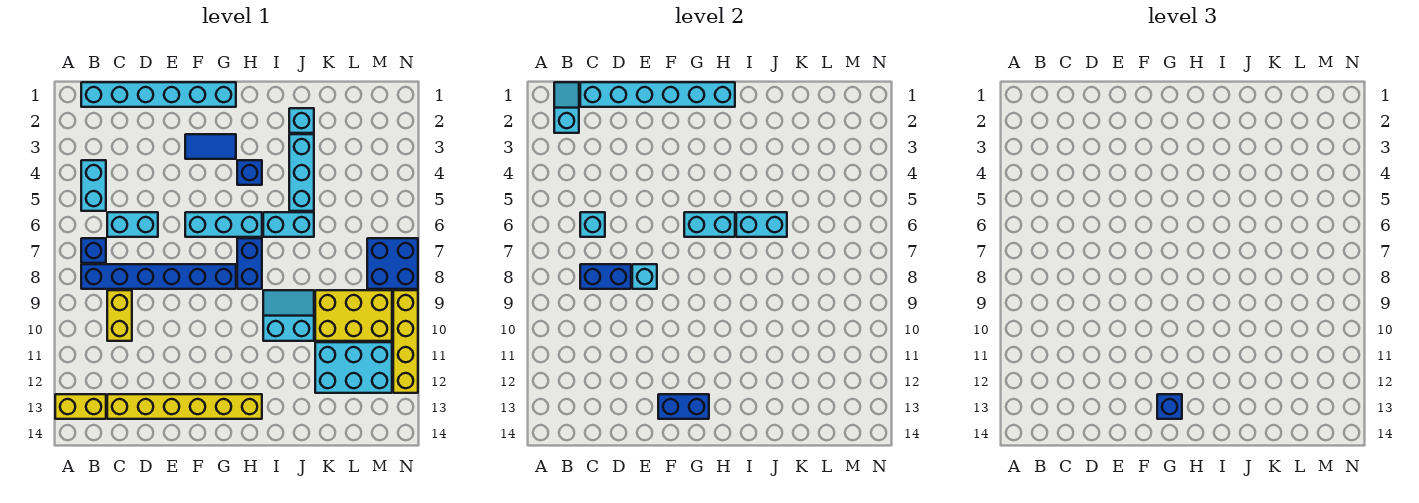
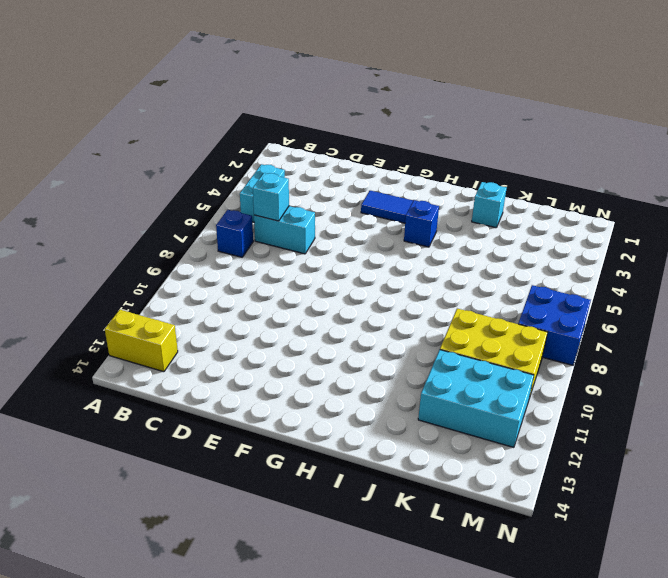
none -> cyan 1x6 brick [81,82,236,107]
none -> blue 1x6 brick [81,264,236,289]
none -> yellow 1x2 brick [107,290,132,341]

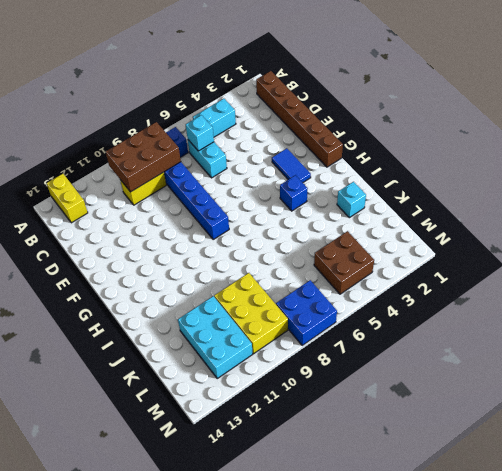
brown 1x6 brick [256,71,343,167] -> cyan 1x6 brick [81,82,236,107]
brown 2x3 brick [106,122,181,192] -> blue 1x2 brick [580,264,631,289]
brown 2x2 brick [314,231,374,294] -> none
none -> yellow 1x6 brick [107,394,262,419]
none -> cyan 1x3 brick [185,212,262,237]
none -> blue 1x2 brick [237,238,262,289]

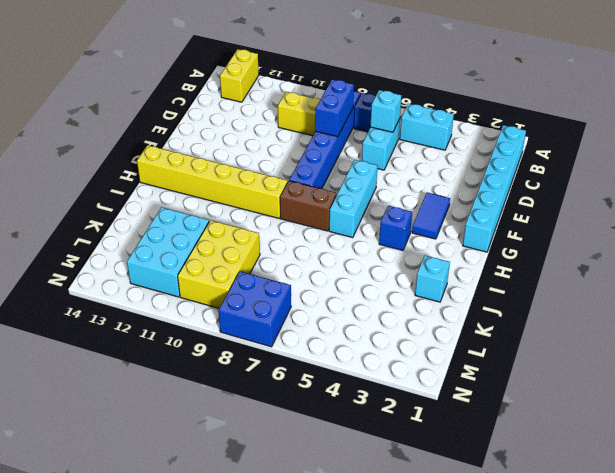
brown 1x2 brick [280,181,337,231] -> blue 1x2 brick [237,238,262,289]
yellow 1x6 brick [137,145,288,218] -> yellow 1x6 brick turned to [107,394,262,419]
none -> cyan 1x2 brick [263,212,314,237]
none -> cyan 2x2 slope [263,290,314,341]
none -> cyan 1x3 brick [289,134,314,211]

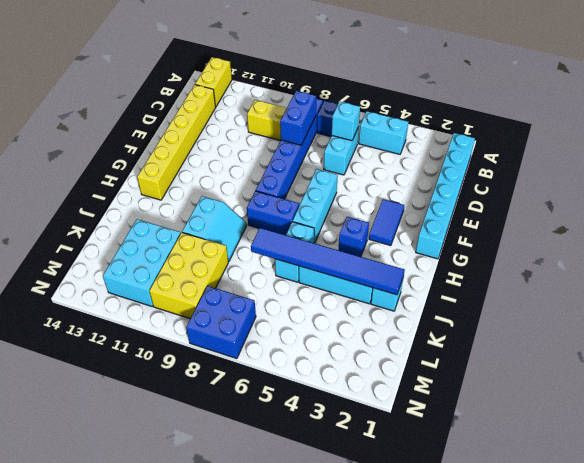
blue 1x6 tile [251,228,405,295] -> cyan 1x2 brick [736,212,787,237]
none -> yellow 1x4 brick [393,290,418,393]
none -> cyan 1x2 slope [554,82,579,133]
none -> cyan 1x6 brick [580,82,735,107]

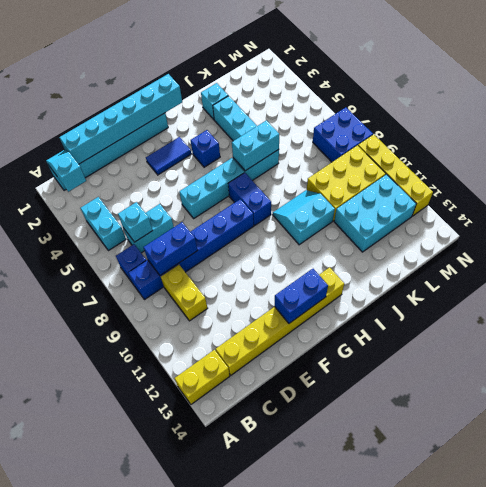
none -> cyan 1x1 brick [632,264,657,289]
none -> cyan 1x2 brick [684,212,735,237]
none -> blue 1x1 brick [1157,394,1182,419]

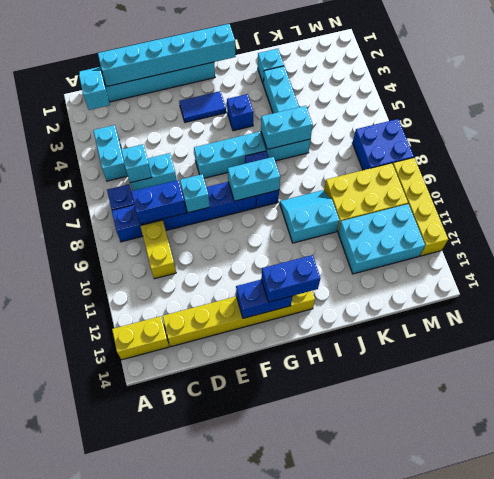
cyan 1x2 brick [228,157,280,201] -> cyan 1x2 brick moved to [684,212,735,237]
blue 1x2 brick [261,255,320,302] -> blue 1x1 brick [1157,394,1182,419]

